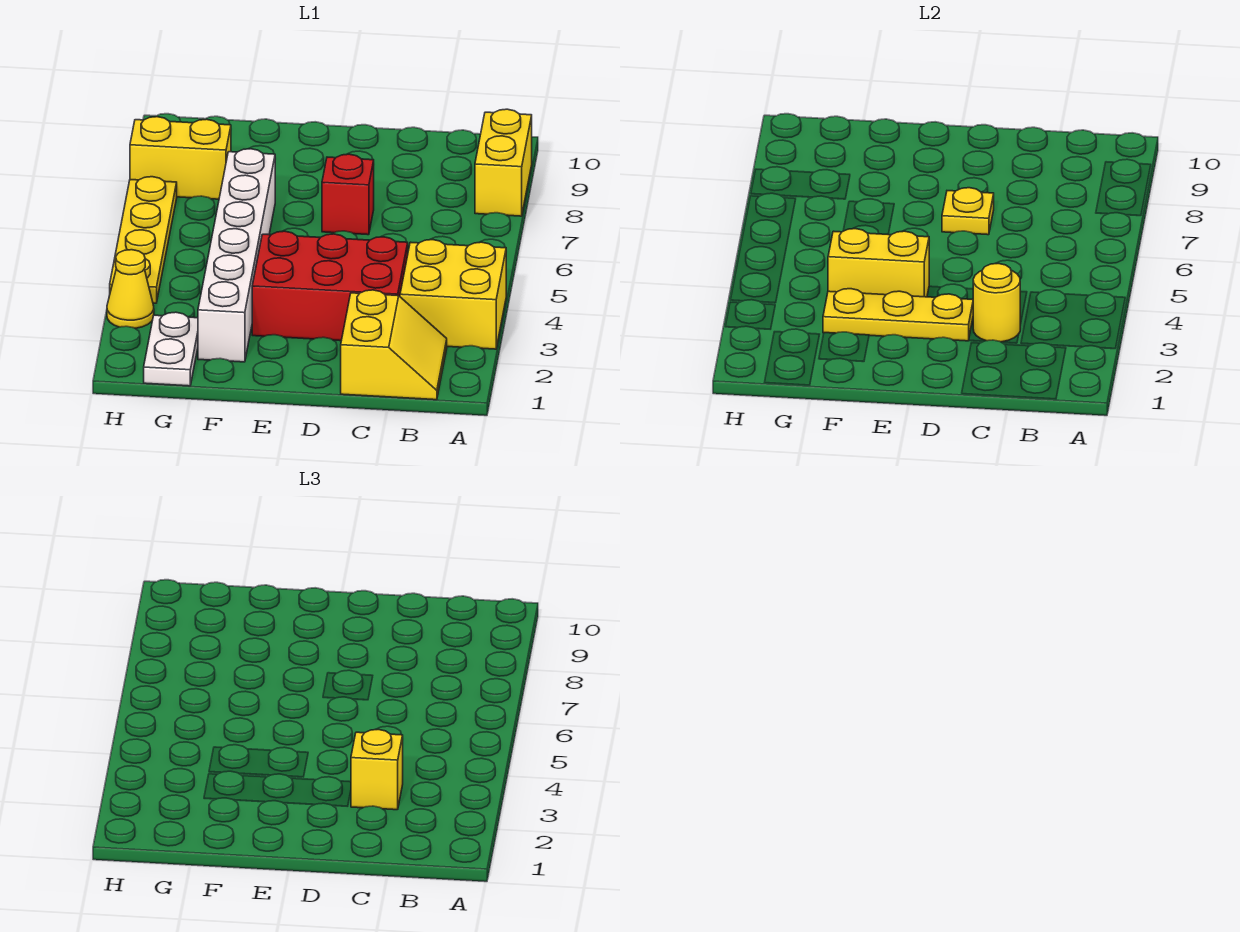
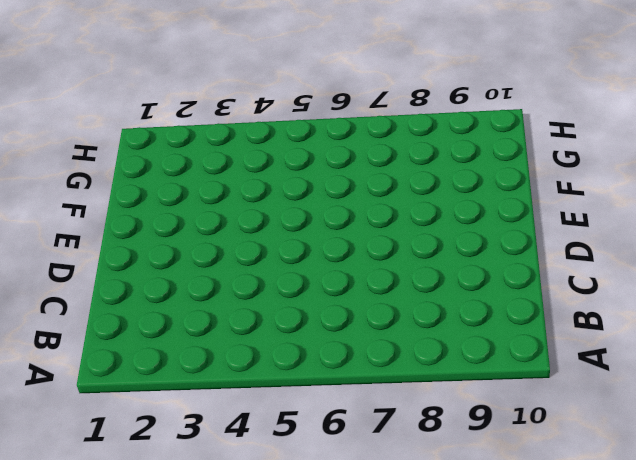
none -> yellow 2x2 brick [400,240,506,349]
none -> yellow 1x2 brick [475,109,532,216]
none -> yellow 2x2 slope [341,290,447,400]

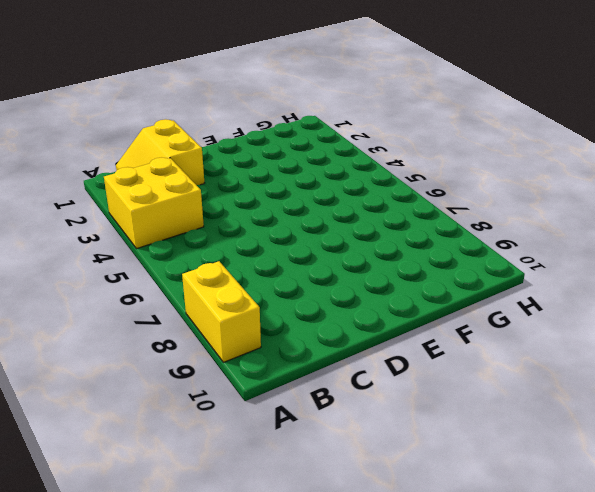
none -> red 2x3 brick [252,231,408,341]
none -> red 1x1 brick [322,154,374,235]
none -> white 1x6 brick [198,149,275,362]

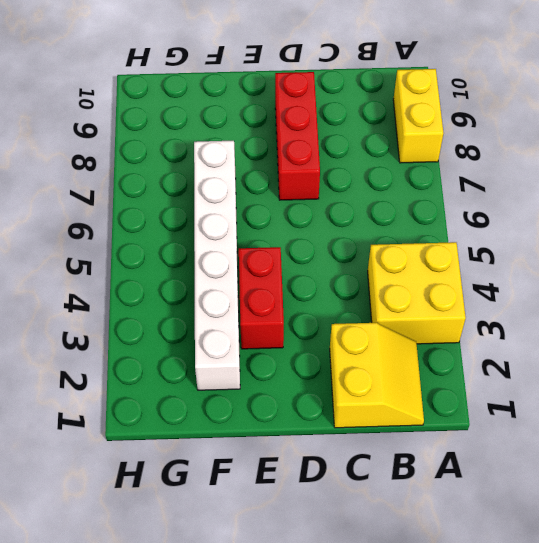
red 1x3 brick [275,72,320,200] -> red 1x1 brick [322,154,374,235]
red 1x2 brick [239,247,284,349] -> red 2x3 brick [252,231,408,341]
none -> white 1x2 plate [144,312,198,386]
none -> yellow 1x2 brick [130,117,231,199]
none -> yellow 1x1 cone [107,250,154,328]

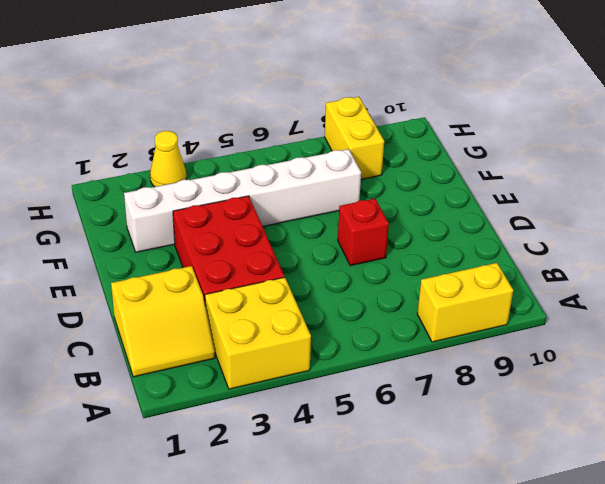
none -> white 1x2 plate [144,312,198,386]
none -> yellow 1x4 plate [110,177,177,303]
none -> yellow 1x1 round brick [973,263,1020,342]

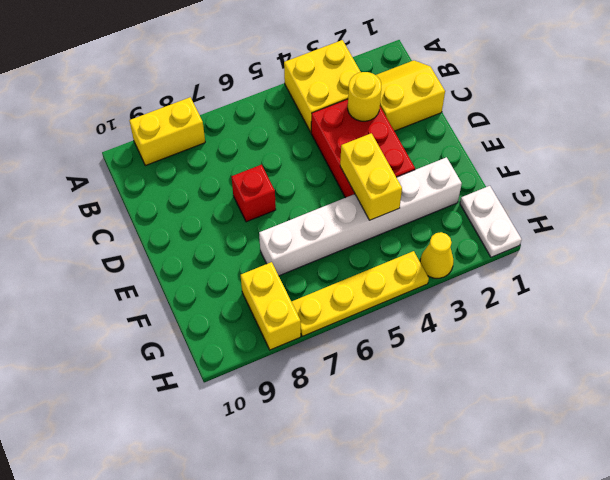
white 1x2 plate [460,186,522,257] -> white 1x2 plate turned to [144,312,198,386]
none -> yellow 1x3 plate [823,289,973,341]
none -> yellow 1x1 plate [942,188,994,235]
none -> yellow 1x1 brick [351,729,403,810]

